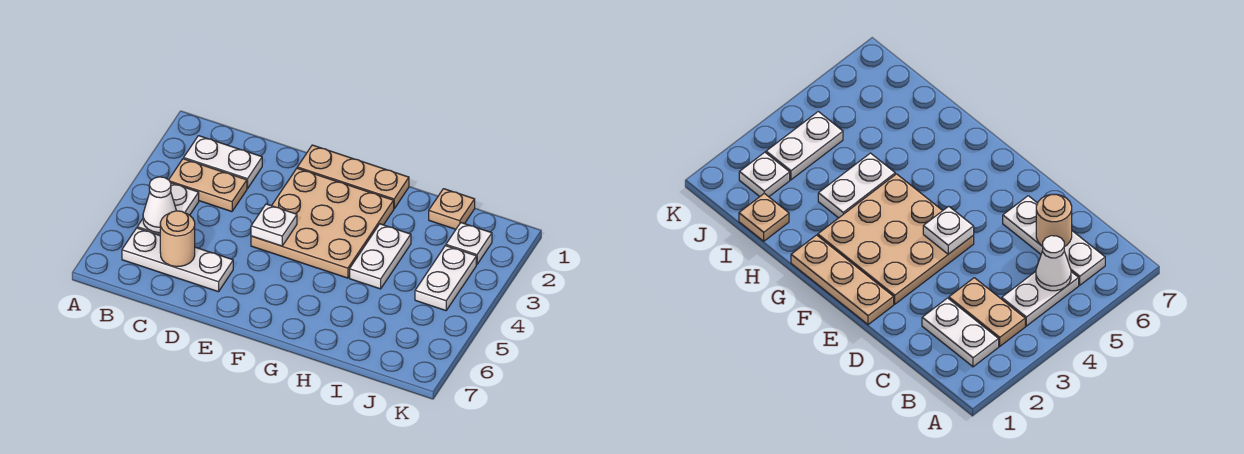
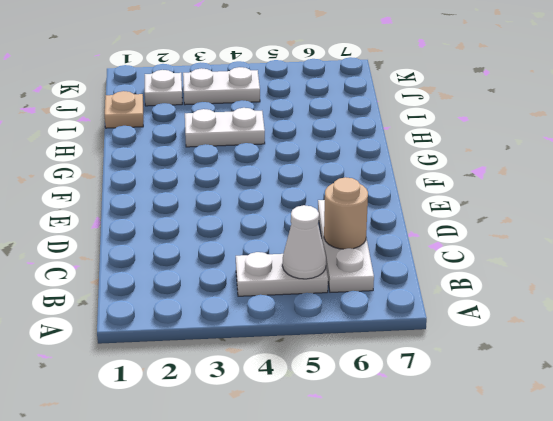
none -> white 1x2 plate [184,136,262,189]
none -> tan 1x2 plate [169,159,247,212]
none -> tan 1x3 plate [297,145,409,209]

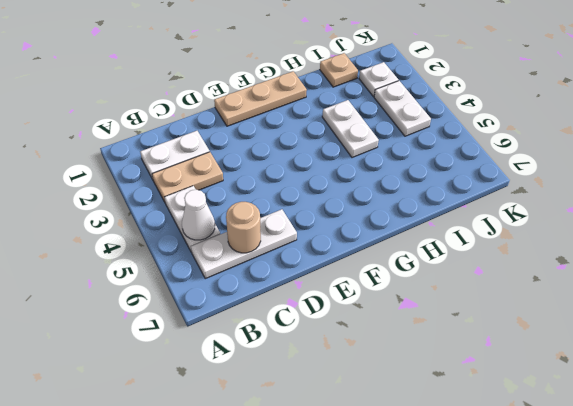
none -> tan 3x3 plate [251,168,394,278]
none -> white 1x1 plate [251,204,297,246]

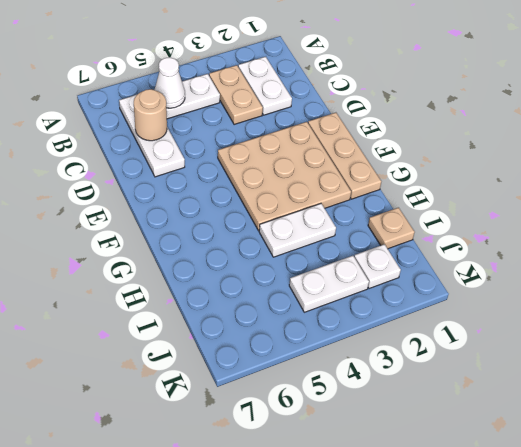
none -> white 1x1 plate [251,204,297,246]

